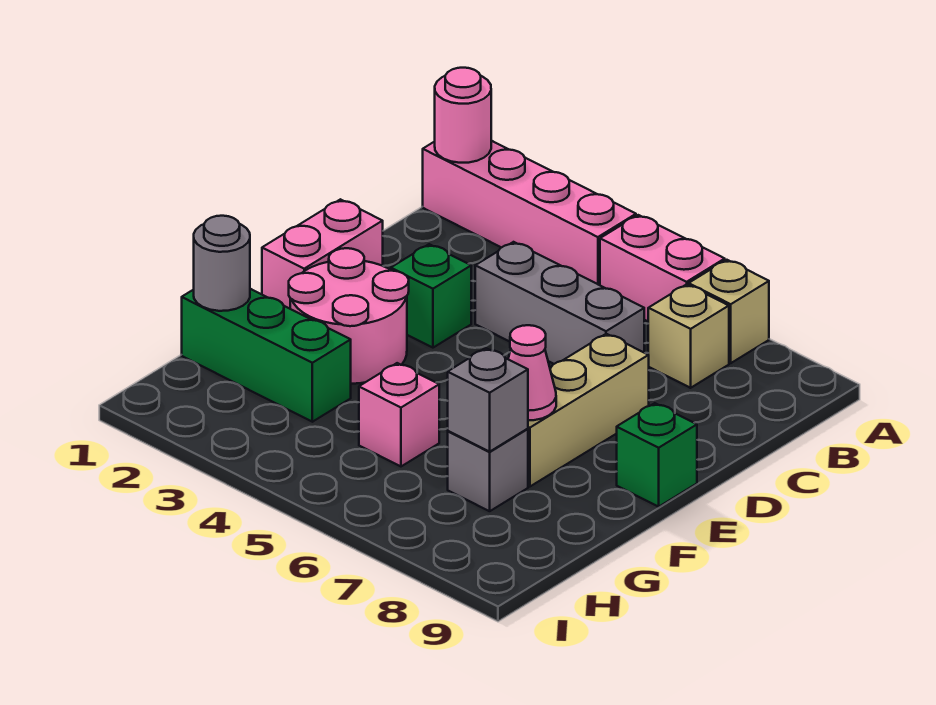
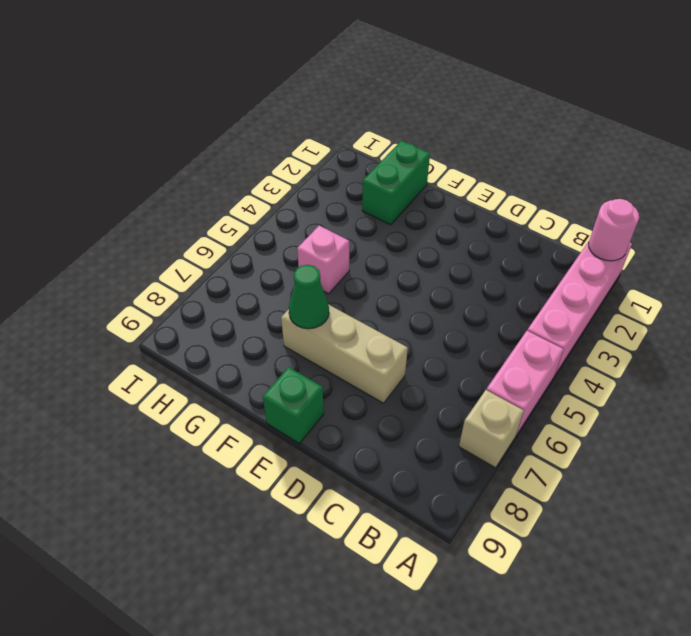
green 1x1 cone [289,265,329,329] -> pink 1x1 cone [508,325,556,420]
green 1x2 brick [362,141,430,225] -> green 1x3 brick [182,289,351,422]
none -> tan 1x1 brick [648,284,729,388]
none -> grey 1x3 brick [475,242,644,364]
none -> pink 1x2 brick [262,199,383,309]

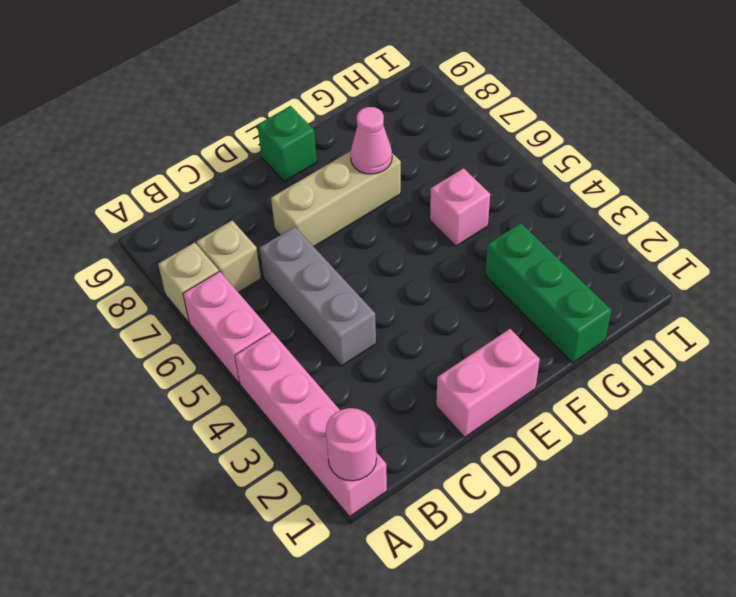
none -> green 1x1 brick [391,244,471,348]
none -> pink 2x2 round brick [289,248,409,384]
none -> grey 1x1 brick [448,429,528,511]

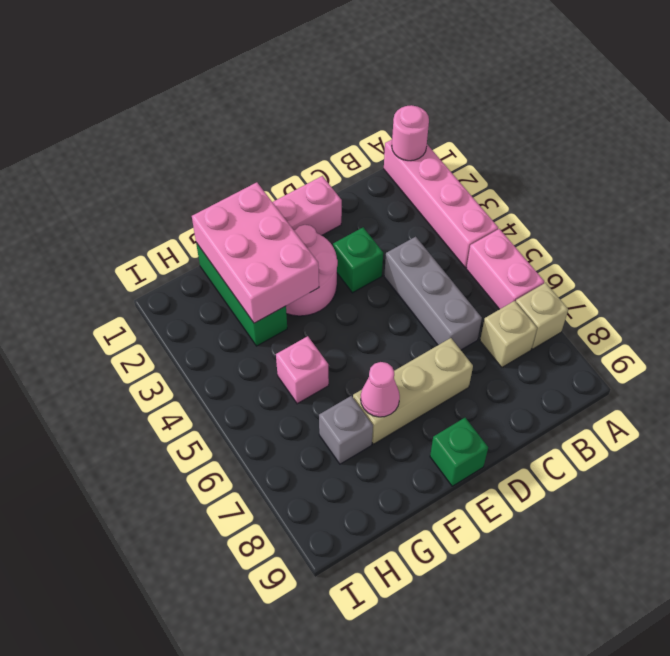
pink 2x3 brick [192,182,319,323] -> grey 1x1 round brick [194,216,250,311]
none -> grey 1x1 brick [448,348,528,452]

